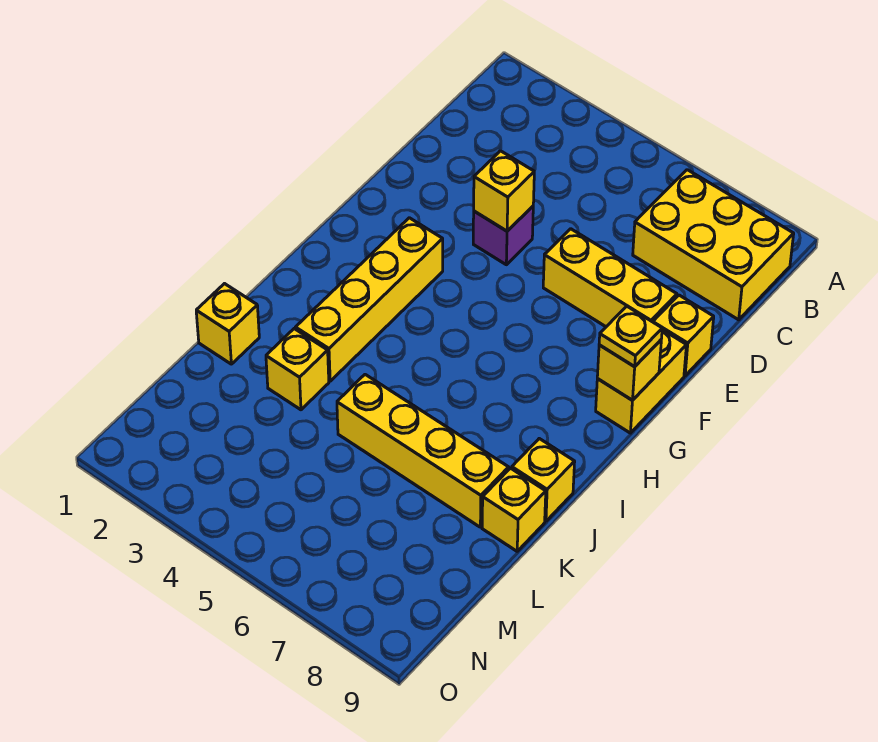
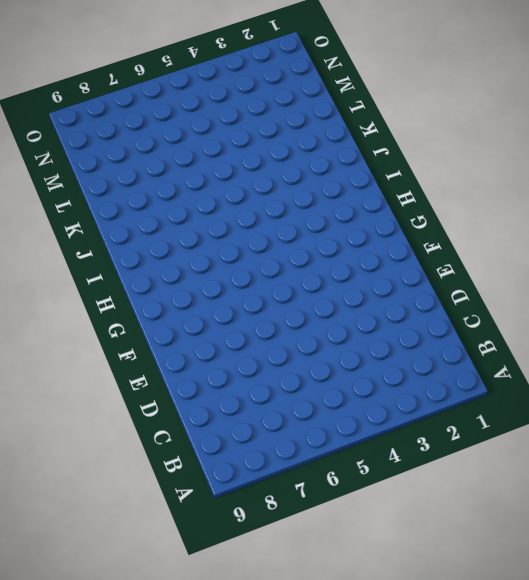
none -> yellow 2x3 brick [633,170,794,320]
none -> purple 1x1 brick [473,206,533,265]
none -> yellow 1x3 brick [543,229,677,327]

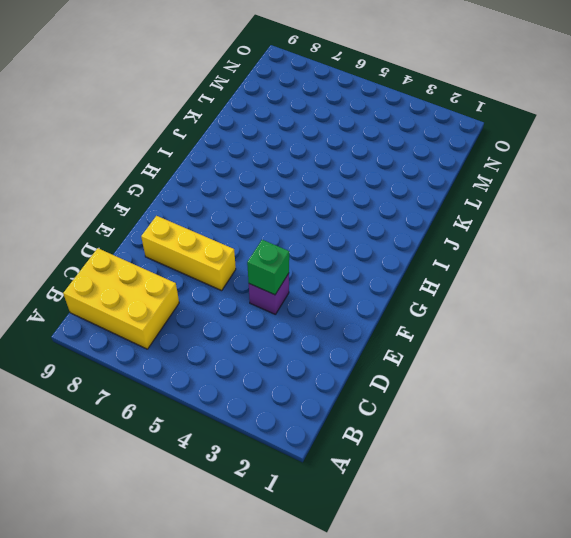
green 1x1 brick [247,240,289,295] -> yellow 1x1 brick [474,151,534,231]
none -> yellow 1x1 brick [653,295,714,376]
none -> yellow 1x2 brick [596,330,686,433]
none -> yellow 1x4 brick [296,218,443,381]

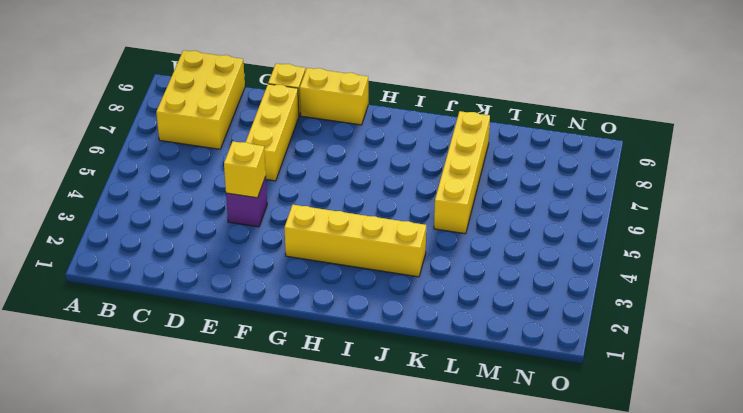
none -> yellow 1x1 brick [512,439,575,521]
none -> yellow 1x1 brick [196,284,259,364]
none -> yellow 1x1 brick [266,329,329,410]

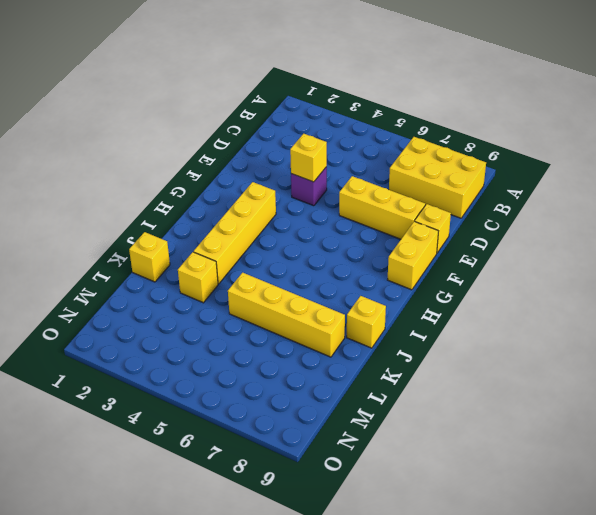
none -> yellow 1x1 brick [482,468,546,551]
none -> yellow 1x1 brick [597,340,661,400]
none -> yellow 1x1 plate [599,306,662,367]

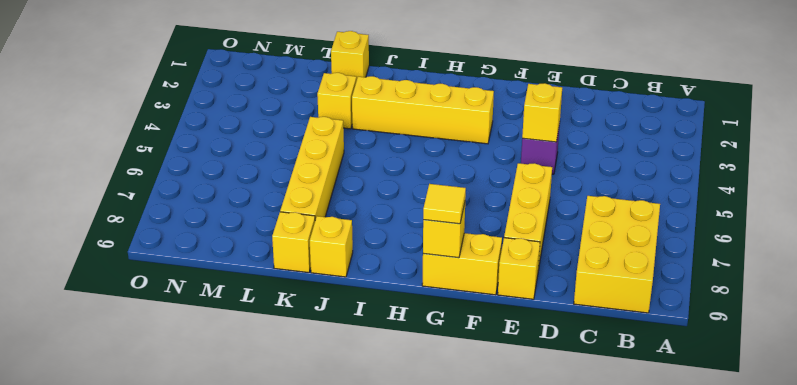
yellow 1x1 tile [423,184,466,224] -> yellow 1x1 plate [599,306,662,367]

